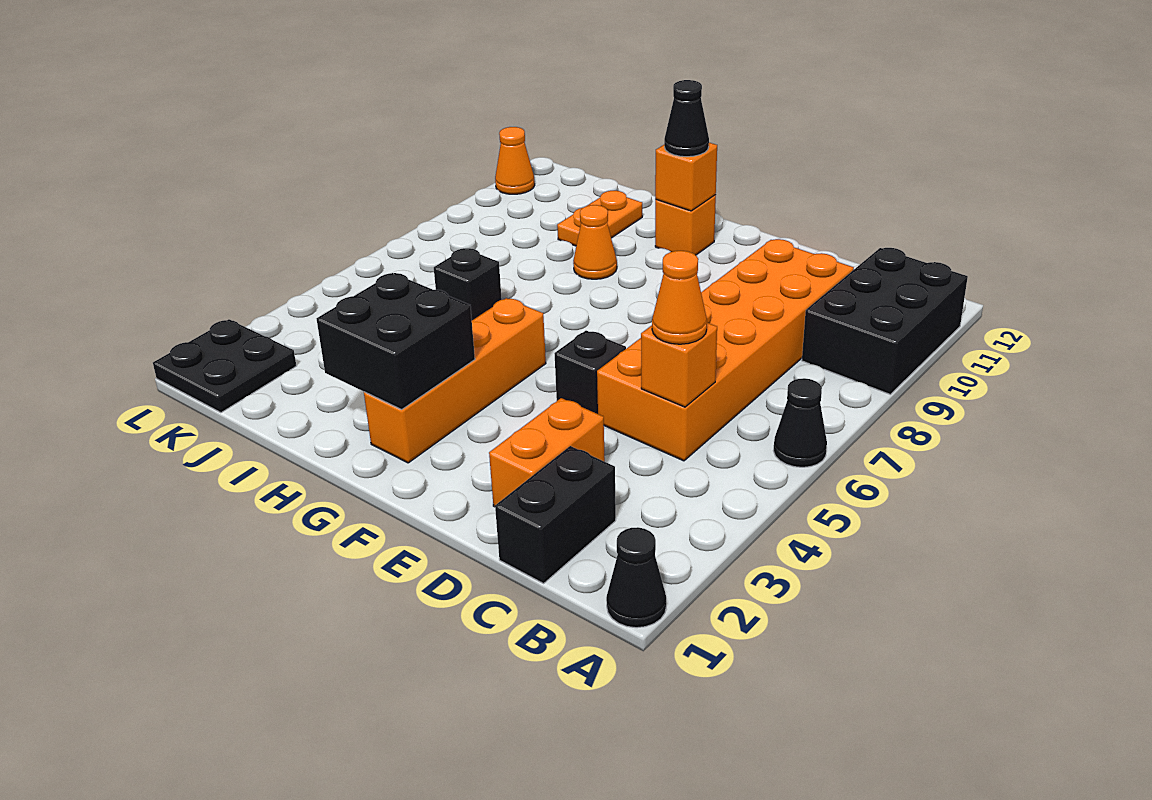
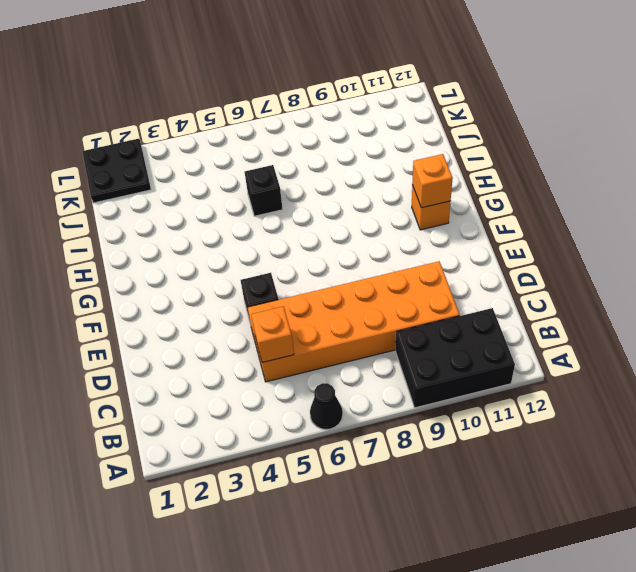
none -> black 1x1 cone [606,527,666,628]
none -> black 1x2 brick [495,446,616,583]
none -> orange 1x2 brick [489,398,605,507]

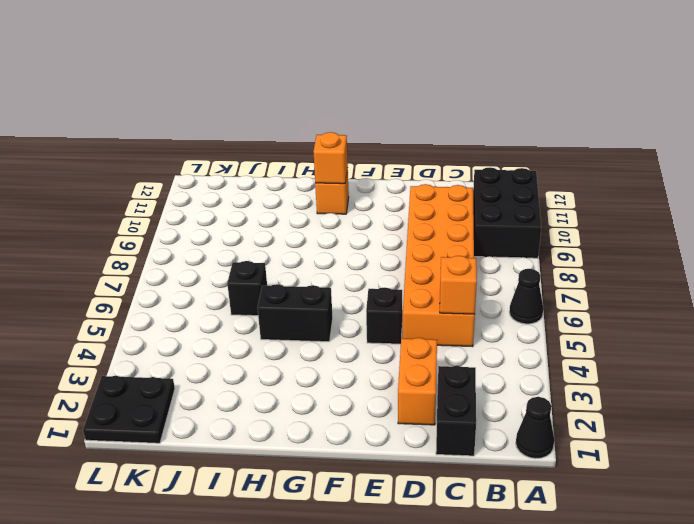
black 1x2 brick [257,284,333,342] -> orange 1x4 brick [364,298,546,463]
none -> orange 1x1 cone [573,205,617,279]
none -> orange 1x2 plate [557,191,642,246]
none -> orange 1x1 cone [495,127,535,194]

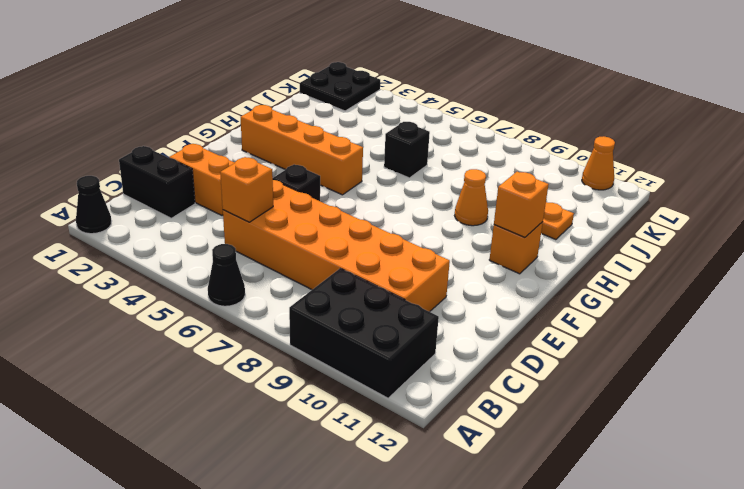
none -> black 2x2 brick [317,273,475,410]
none -> orange 1x1 cone [652,251,707,344]
none -> black 1x1 cone [664,80,709,157]

